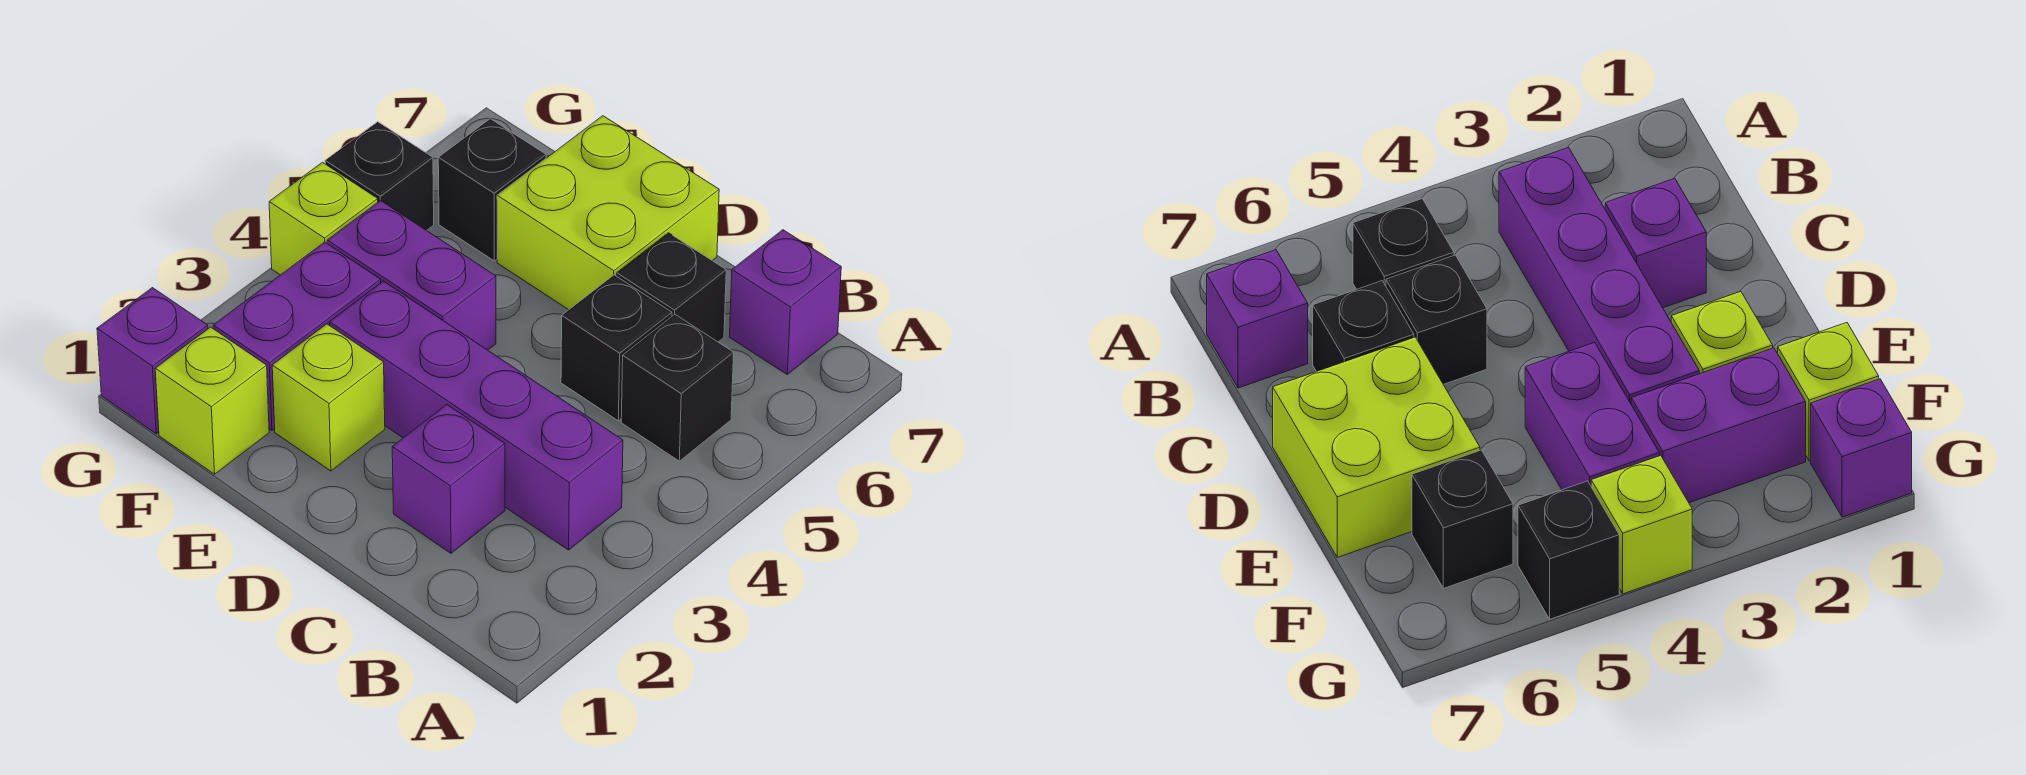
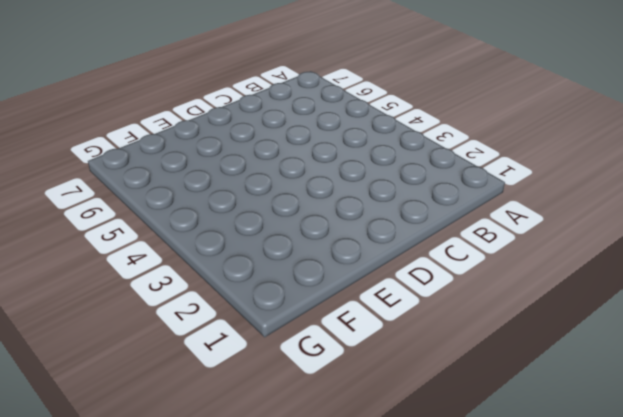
none -> purple 1x4 brick [330,281,623,550]
none -> black 1x1 brick [621,315,734,461]
none -> purple 1x1 brick [729,230,841,374]

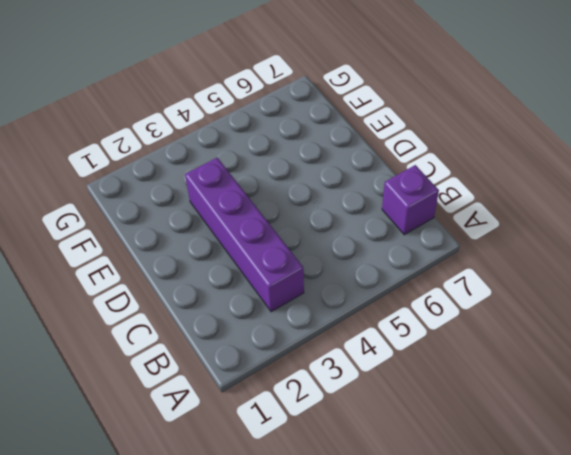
none -> black 1x1 brick [621,315,734,461]
none -> purple 1x1 brick [392,405,505,553]
none -> black 1x1 brick [561,275,672,421]

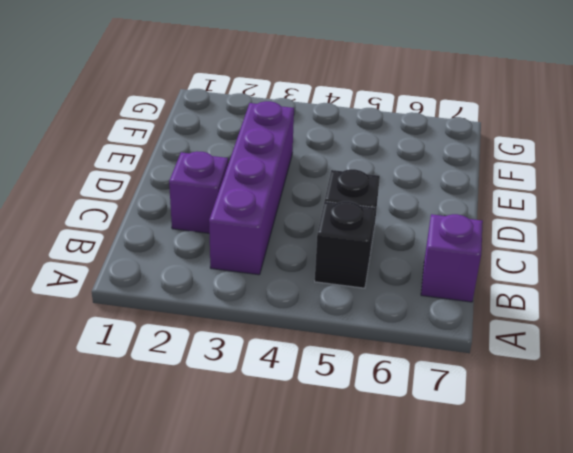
none -> black 1x1 brick [617,233,726,342]
none -> lime 2x2 brick [497,116,719,310]
none -> lime 1x1 brick [272,324,385,471]

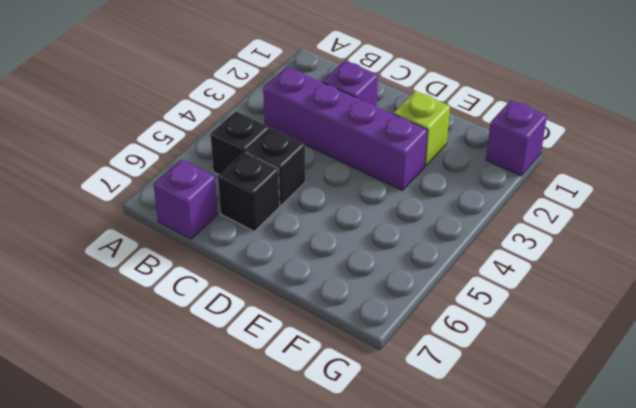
none -> lime 2x2 brick [497,116,719,310]
none -> purple 1x2 brick [327,200,496,350]
none -> lime 1x1 brick [155,327,269,474]

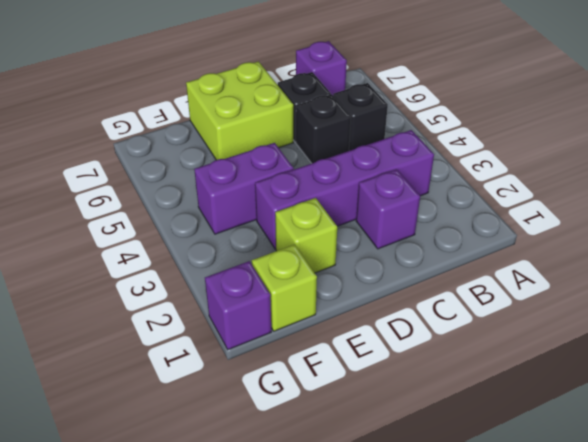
none -> purple 1x2 brick [213,242,381,430]
none -> black 1x1 brick [438,119,546,261]
none -> lime 1x1 brick [269,162,378,275]

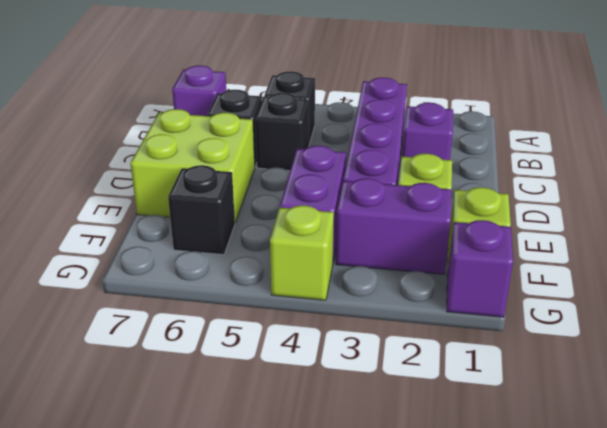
none -> black 1x1 brick [325,122,434,230]

